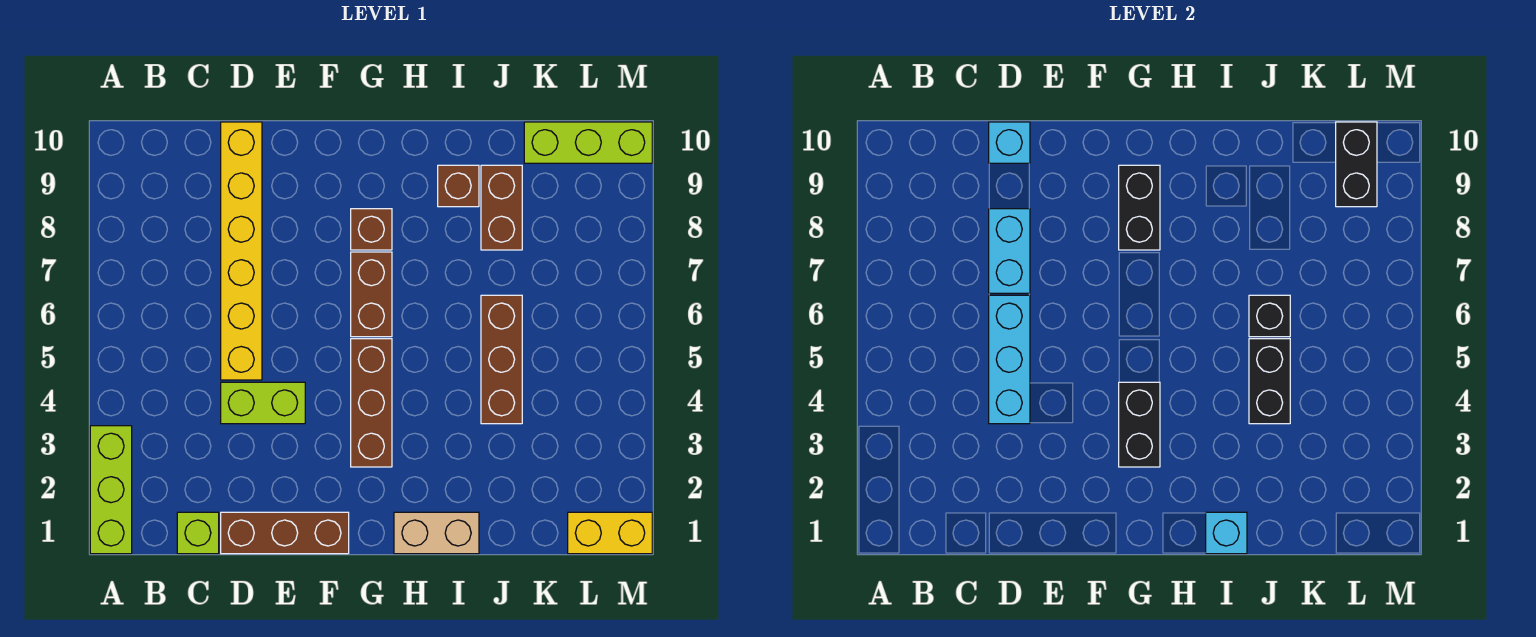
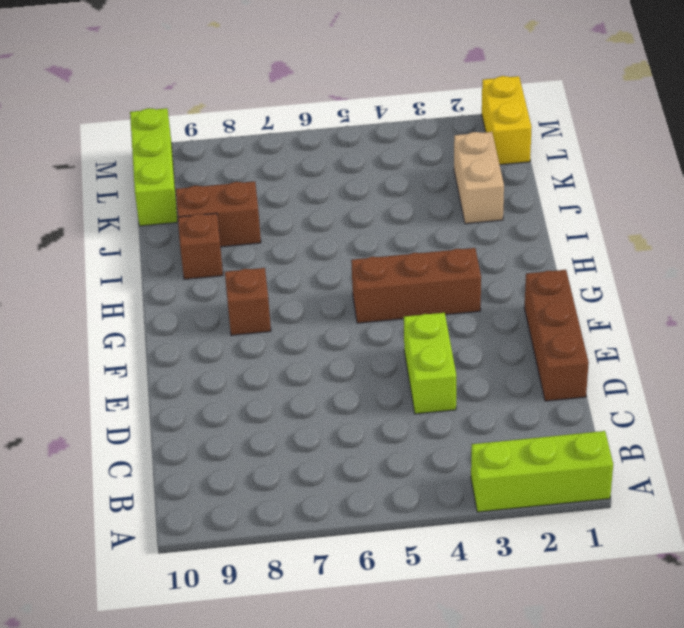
tan 1x2 brick [454,132,504,224] -> tan 1x2 brick moved to [394,512,479,554]
none -> lime 1x1 brick [177,512,219,554]
none -> yellow 1x6 brick [221,122,262,380]
none -> brown 1x2 brick [351,252,392,337]

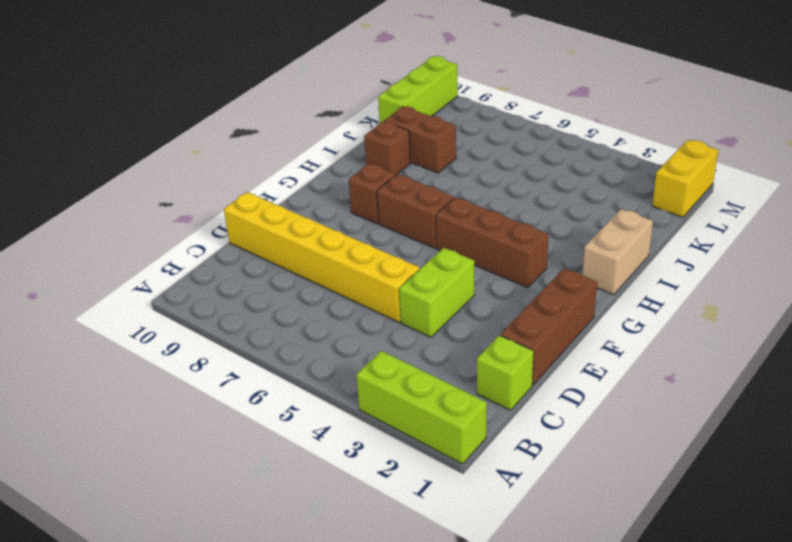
none -> brown 1x3 brick [481,295,522,424]
none -> cyan 1x3 brick [989,295,1030,424]
none -> cyan 1x2 brick [989,209,1030,293]

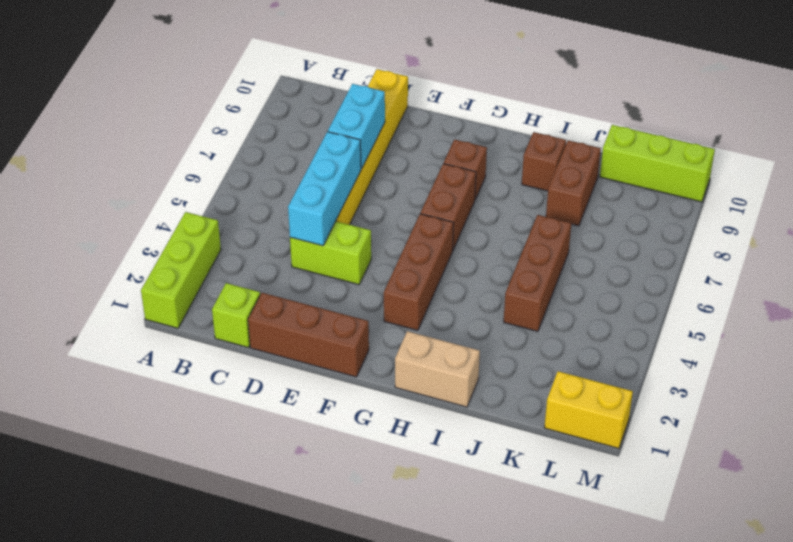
none -> cyan 1x1 brick [989,122,1030,163]
none -> black 1x2 brick [1119,382,1160,467]
none -> black 1x2 brick [1119,165,1160,250]

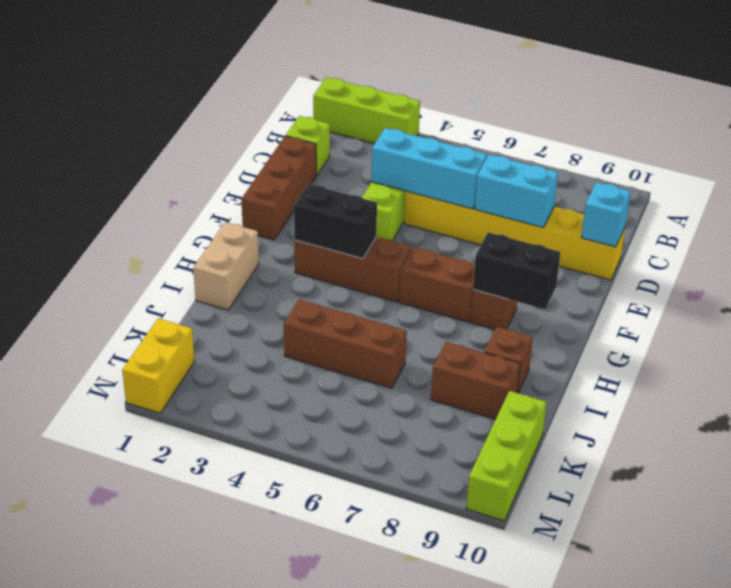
none -> cyan 1x1 brick [1206,512,1247,554]
none -> black 1x2 brick [1249,339,1290,424]
none -> black 1x1 brick [1249,295,1290,337]

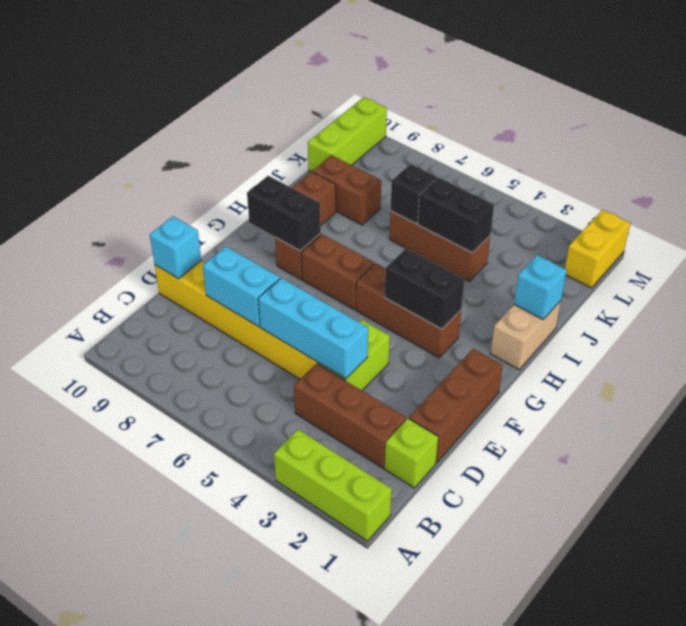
brown 1x3 brick [294,363,406,468] -> none
none -> black 1x2 brick [1336,122,1377,207]

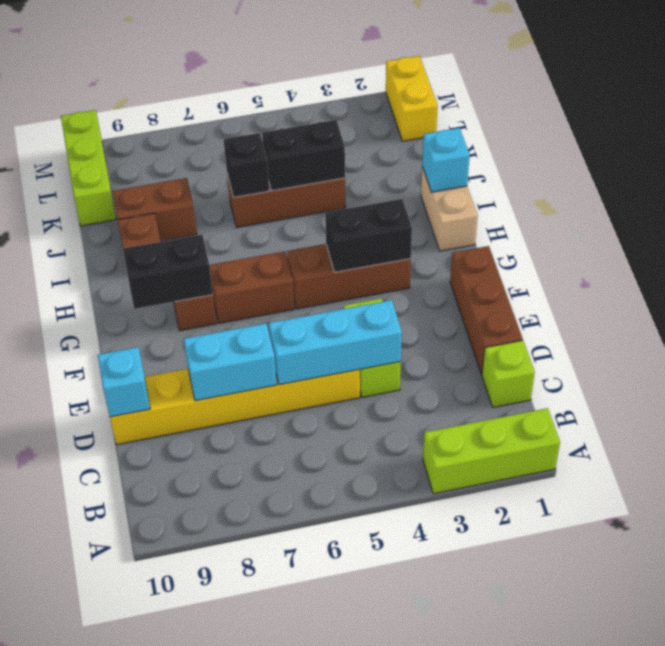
none -> black 1x2 brick [1336,122,1377,207]

